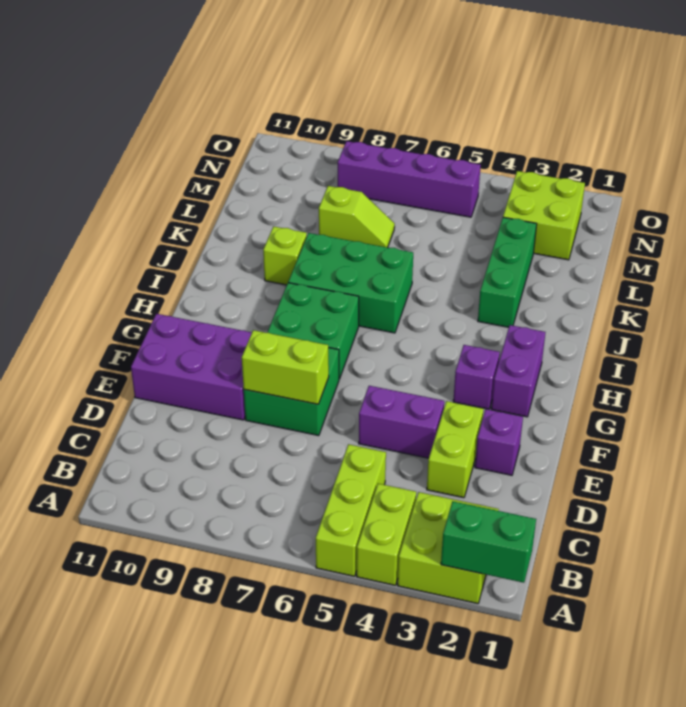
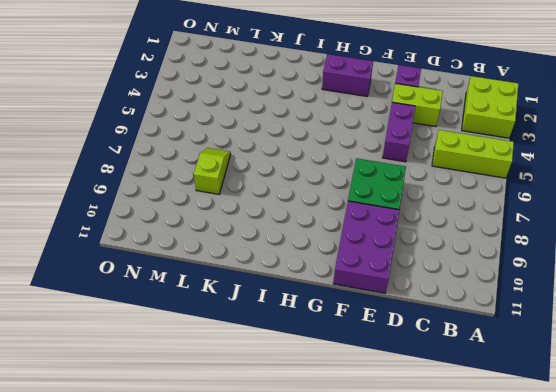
none -> lime 1x2 brick [357,484,416,585]
none -> purple 1x1 brick [453,345,500,409]
none -> green 2x2 brick [267,283,359,379]

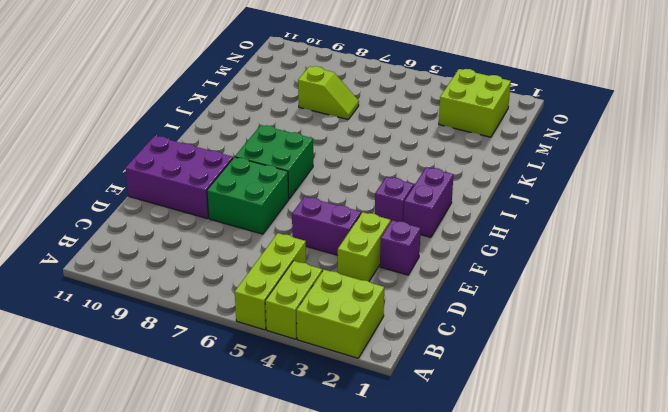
none -> green 2x3 brick [288,233,413,333]
none -> green 1x3 brick [478,217,537,327]
none -> lime 1x1 brick [263,226,307,285]

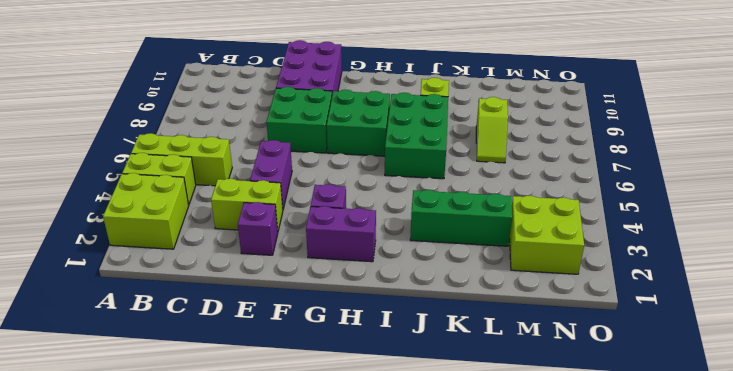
none -> purple 1x4 brick [338,141,481,217]
none -> green 1x2 brick [441,501,536,583]
none -> lime 1x2 brick [242,330,329,404]

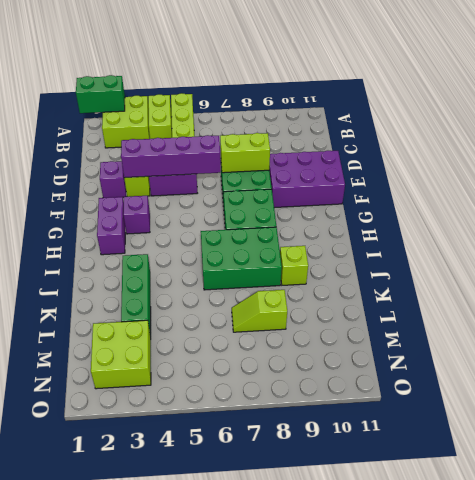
purple 1x4 brick [121,135,221,178] -> purple 1x4 brick moved to [338,141,481,217]

